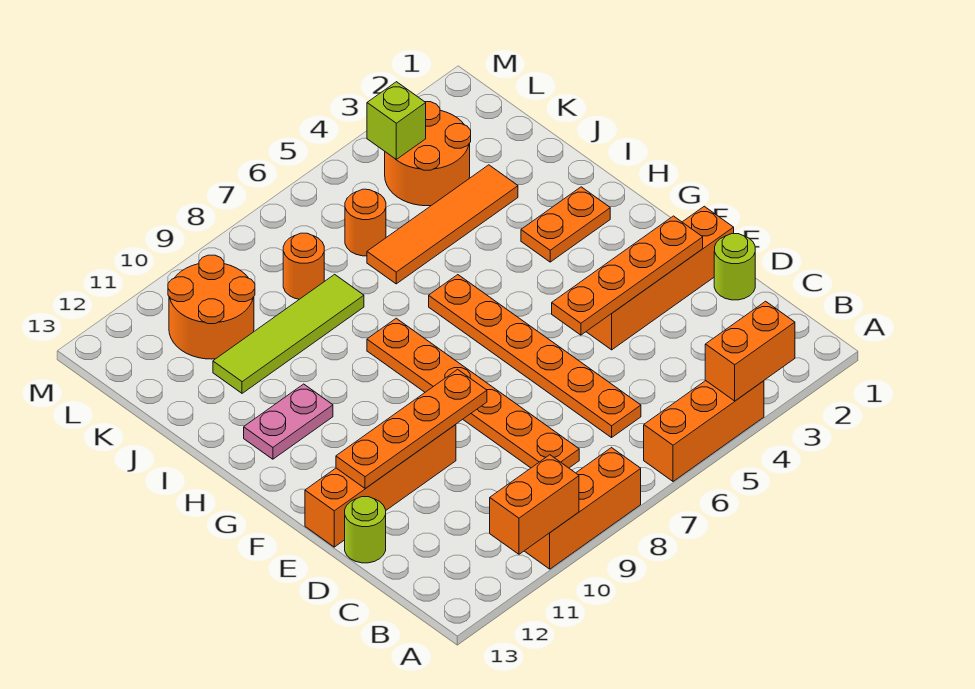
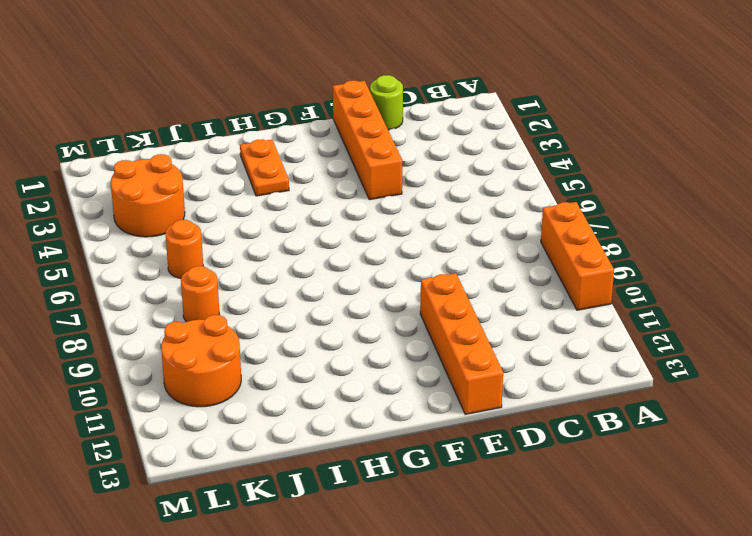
none -> orange 1x3 brick [644,381,764,481]
none -> orange 1x6 plate [429,275,641,438]
none -> orange 1x6 plate [367,318,579,468]

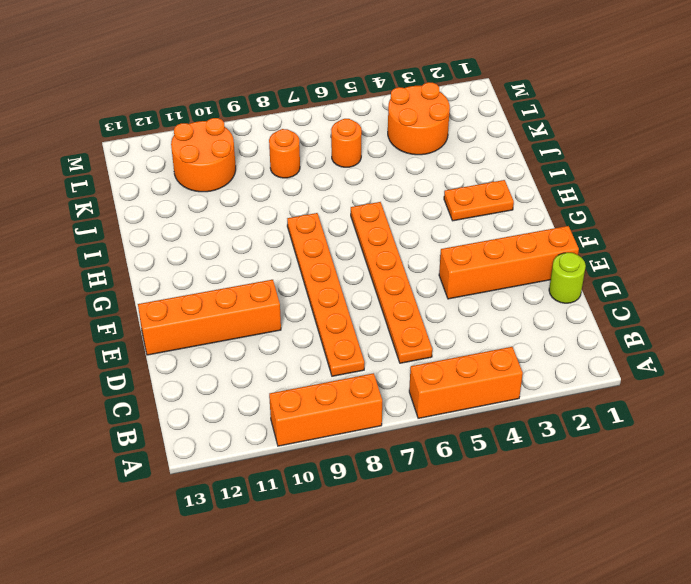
none -> lime 1x1 round brick [345,497,386,563]
none -> pink 1x2 plate [244,384,333,459]
none -> orange 1x4 tile [367,165,518,284]

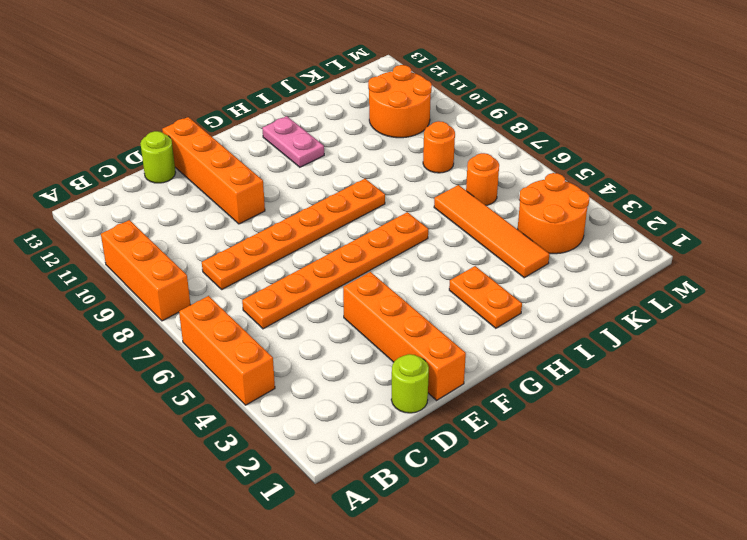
none -> lime 1x4 tile [213,274,364,393]
none -> orange 1x2 brick [705,301,795,401]
none -> orange 1x2 brick [490,455,579,554]

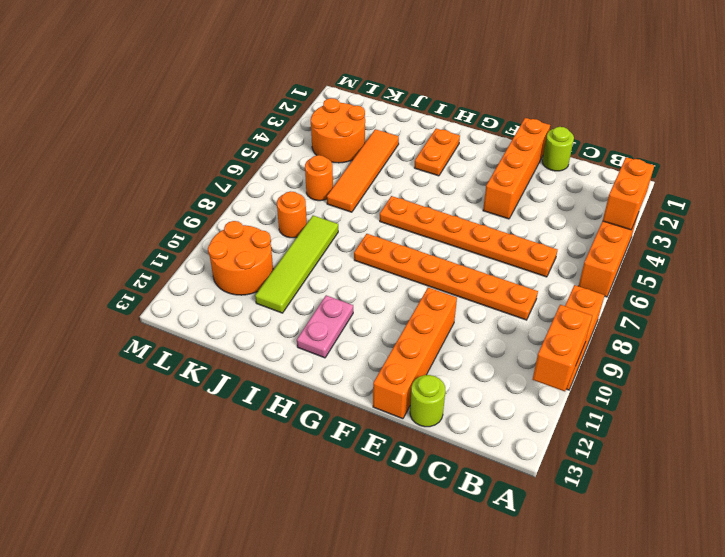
none -> orange 1x4 plate [552,216,703,335]
none -> orange 1x4 plate [336,369,487,489]
none -> lime 1x1 brick [367,82,426,160]

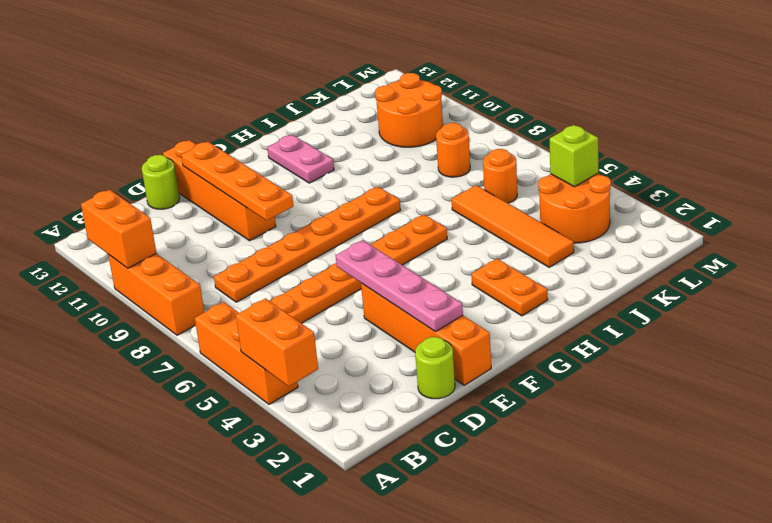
pink 1x4 plate [336,240,463,332] -> orange 1x4 plate [552,216,703,335]
none -> lime 1x4 tile [213,274,364,393]

